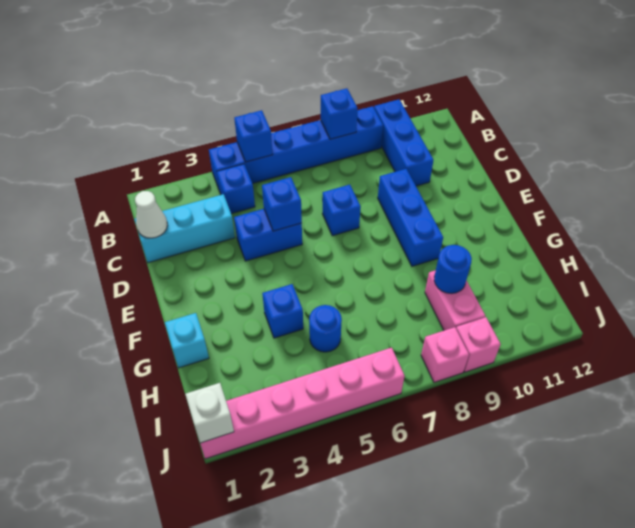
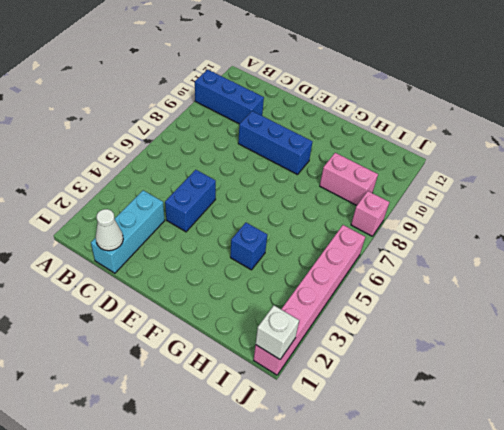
none -> blue 1x6 brick [209,106,383,191]
none -> blue 1x1 brick [217,164,255,214]
none -> blue 1x1 brick [322,185,361,236]

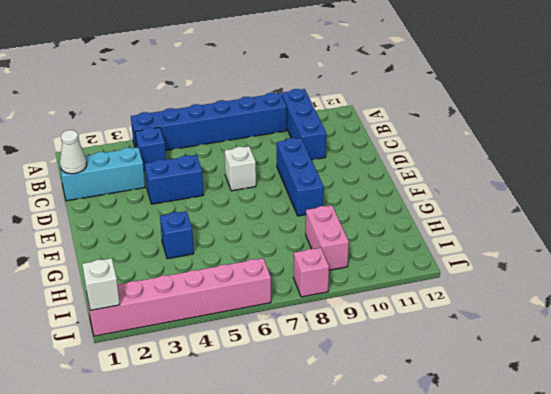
white 1x1 brick [225,146,256,191] -> blue 1x1 brick [322,185,361,236]
none -> cyan 1x1 brick [165,313,209,368]
none -> blue 1x1 round brick [309,305,342,352]
none -> pink 1x1 brick [456,317,501,372]

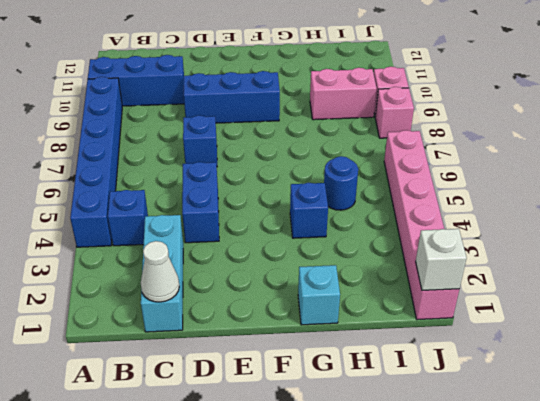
none -> blue 1x1 brick [234,110,273,162]
none -> blue 1x1 brick [321,88,357,139]
none -> blue 1x1 brick [262,177,302,231]

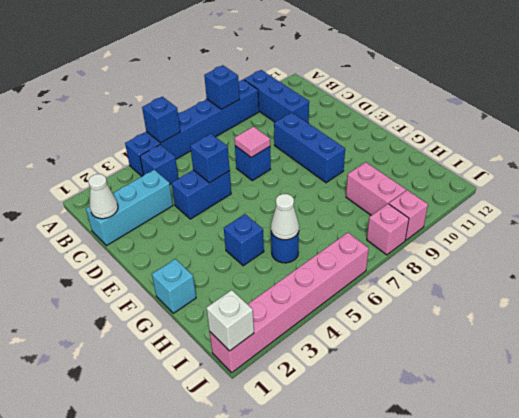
pink 1x1 tile [234,126,270,157] -> none
white 1x1 cone [271,194,299,240] -> none
none -> blue 1x1 round brick [434,245,472,294]

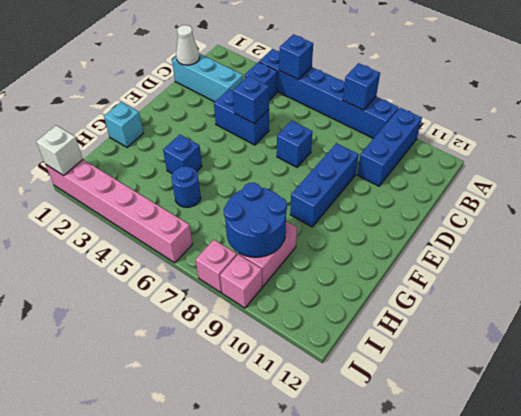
blue 2x2 round brick [224,183,287,257] -> blue 1x1 round brick [434,245,472,294]

